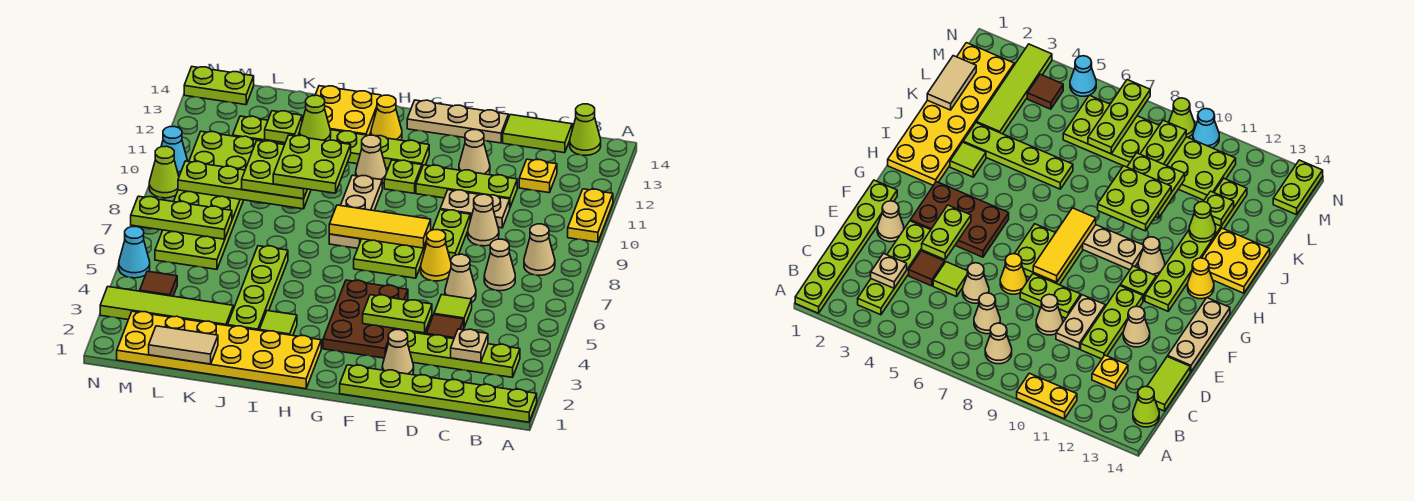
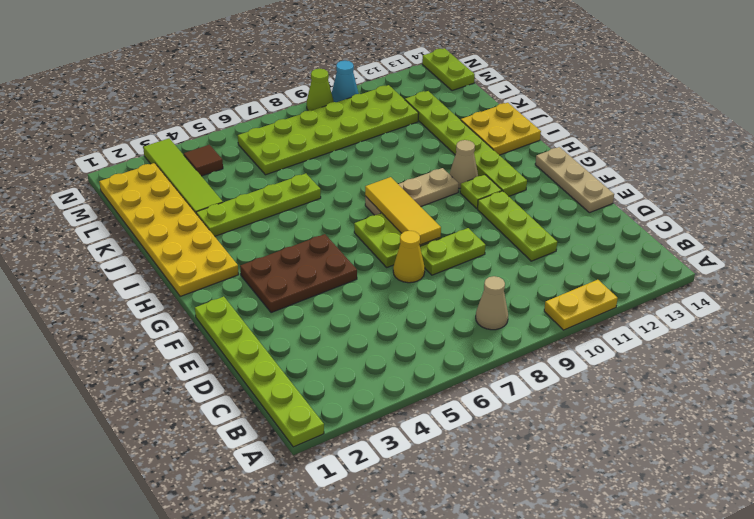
none -> lime 1x4 plate [403,330,520,377]
none -> lime 1x1 cone [570,104,601,155]
none -> tan 1x1 cone [484,239,515,291]
none -> yellow 1x1 plate [519,159,557,193]

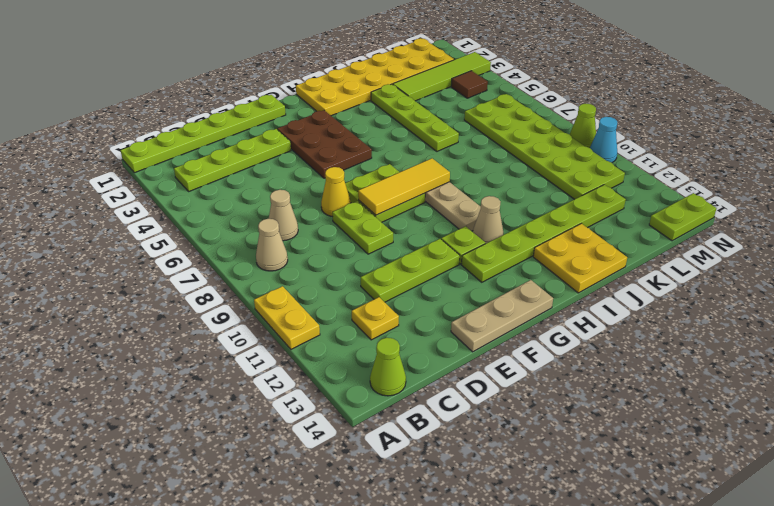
none -> lime 1x2 tile [503,115,572,153]
none -> brown 1x1 tile [426,315,464,339]
none -> lime 1x1 tile [434,295,472,327]
none -> tan 1x1 cone [445,254,476,302]

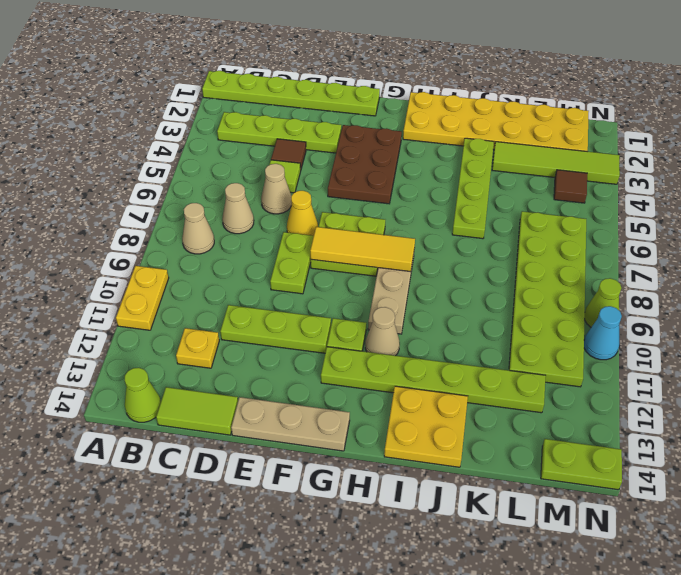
none -> tan 1x1 cone [468,194,499,246]
none -> tan 1x2 plate [440,190,510,228]
none -> tan 1x1 cone [382,330,414,375]
none -> tan 1x1 cone [459,130,490,175]

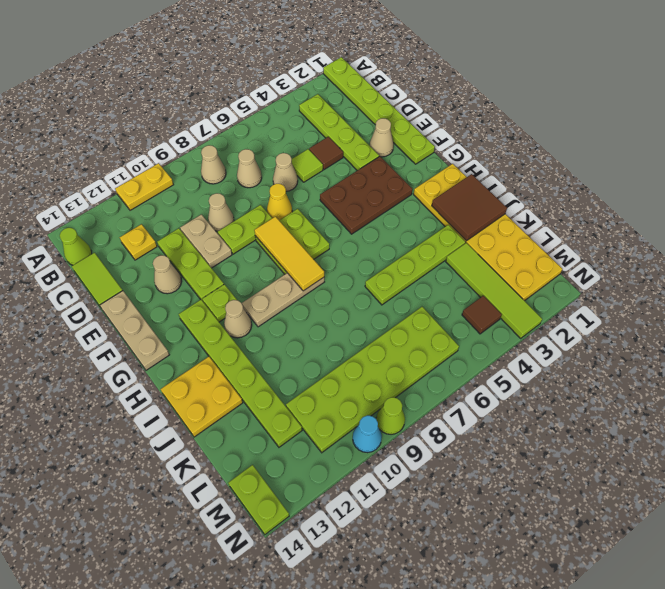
brown 2x2 tile [432,174,507,241] -> none
none -> yellow 1x1 cone [371,95,402,140]
none -> lime 1x1 tile [259,311,297,336]
none -> cyan 1x1 cone [119,226,150,278]
none -> tan 1x1 plate [451,329,488,363]

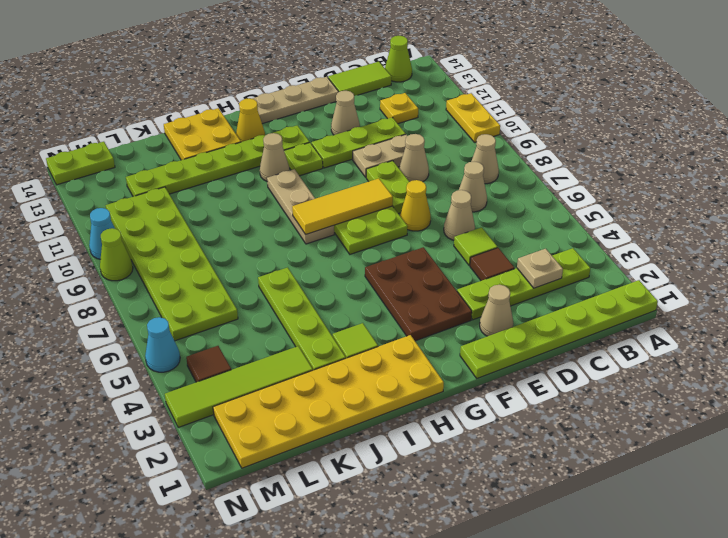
none -> lime 1x2 plate [363,295,432,333]
none -> lime 1x4 plate [178,161,311,209]
none -> lime 1x1 cone [300,95,331,141]
none -> tan 1x2 tile [149,326,218,364]

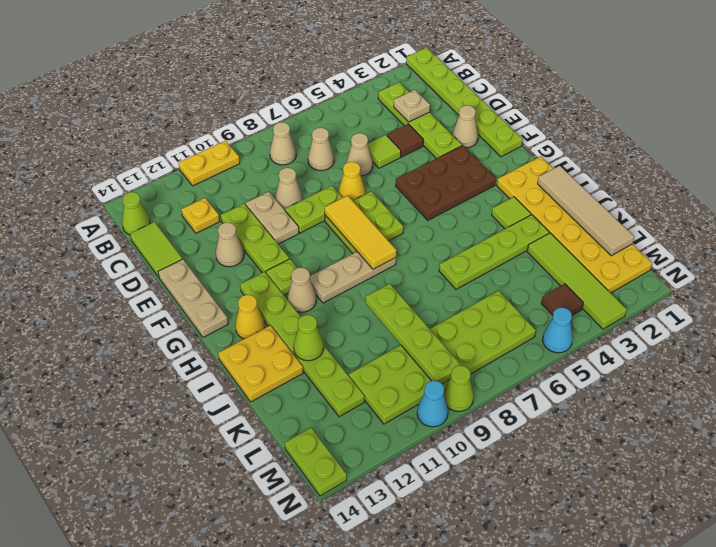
tan 1x4 tile [538,166,634,256] -> tan 1x2 tile [149,326,218,364]
none -> lime 1x2 plate [363,295,432,333]
none -> lime 1x1 plate [265,111,302,143]
none -> lime 1x3 plate [131,196,232,239]
none -> lime 2x2 plate [242,141,307,199]

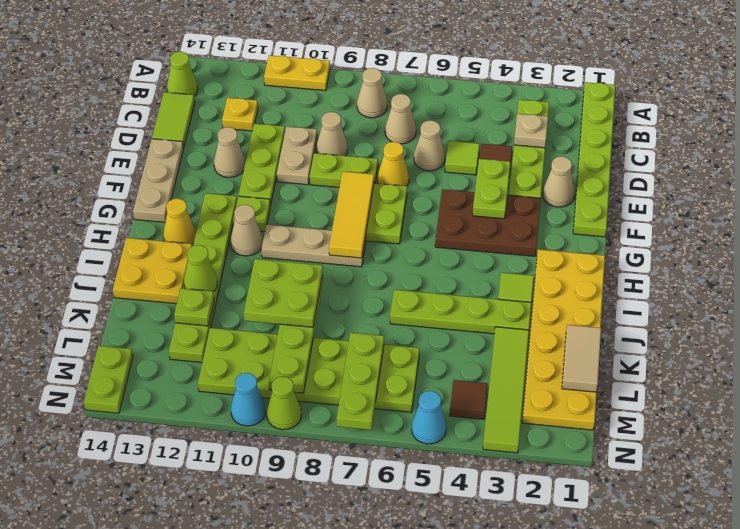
none -> lime 2x2 plate [273,135,351,193]

